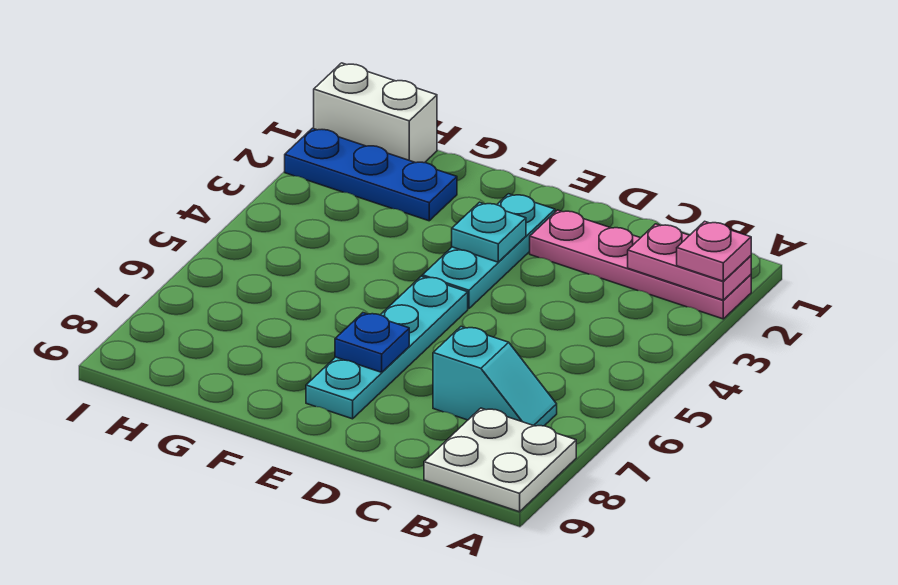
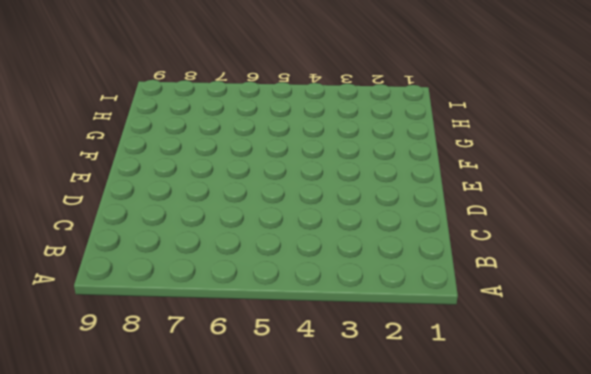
none -> pink 1x4 plate [530,210,751,319]
none -> white 2x2 plate [424,408,576,512]

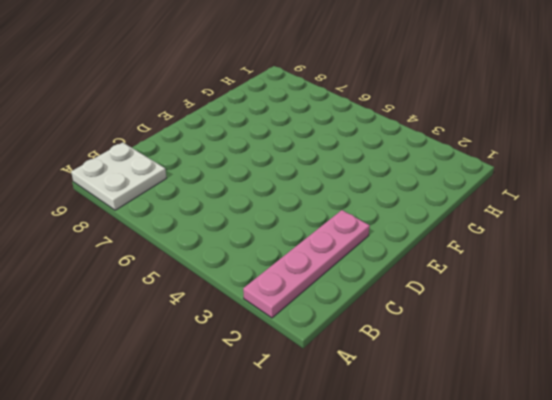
none -> cyan 1x2 slope [433,327,557,426]
none -> cyan 1x3 plate [422,194,555,309]

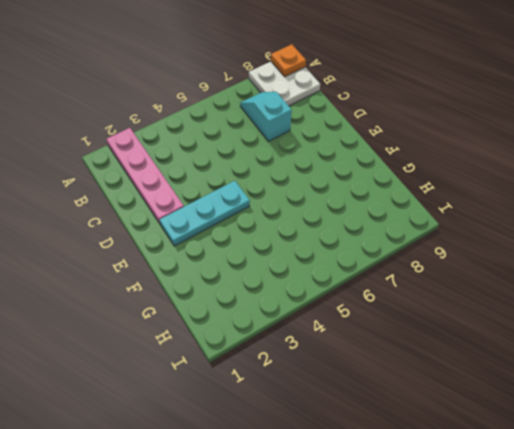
orange 1x1 plate [271,44,306,77] -> none
none -> cyan 1x4 plate [306,276,468,419]
none -> blue 1x3 plate [285,128,457,221]

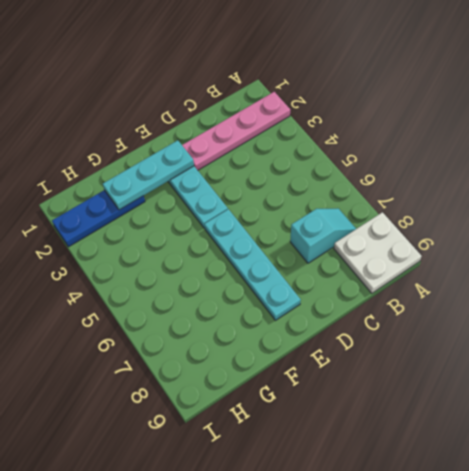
cyan 1x3 plate [103,140,194,210] -> none
none -> white 1x2 brick [314,63,437,163]
none -> pink 1x2 plate [628,224,751,300]

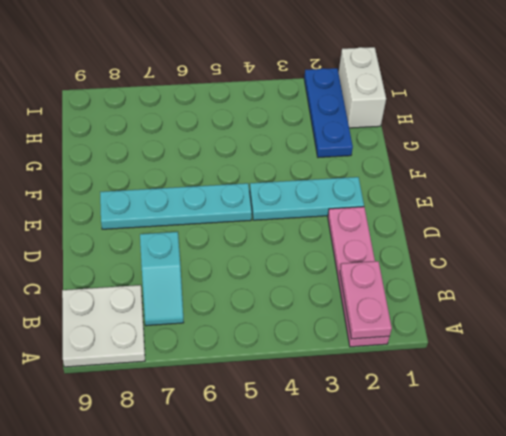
none -> cyan 1x1 plate [452,202,526,262]
none -> blue 1x1 plate [335,313,409,372]

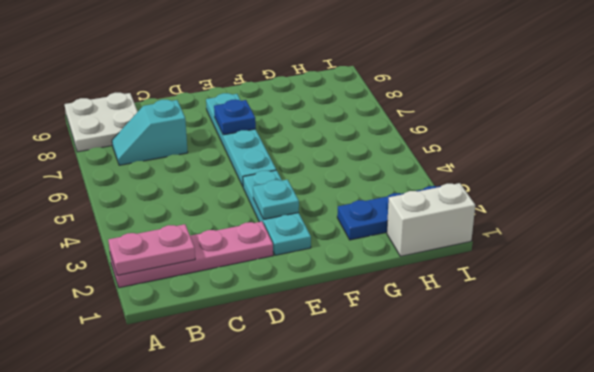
none -> pink 1x1 plate [677,221,751,281]

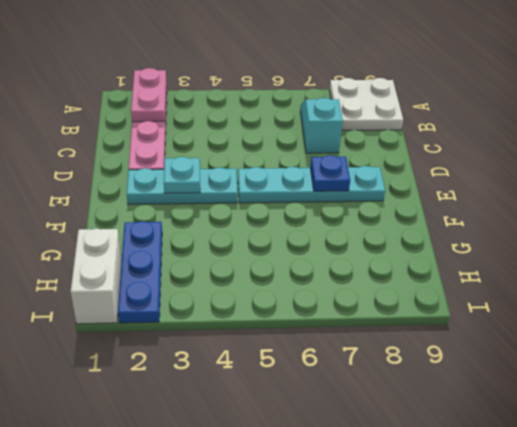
none -> pink 1x1 plate [677,221,751,281]

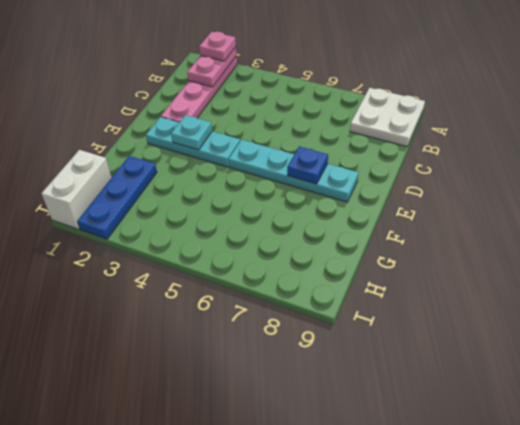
none -> cyan 1x2 slope [433,327,557,426]

